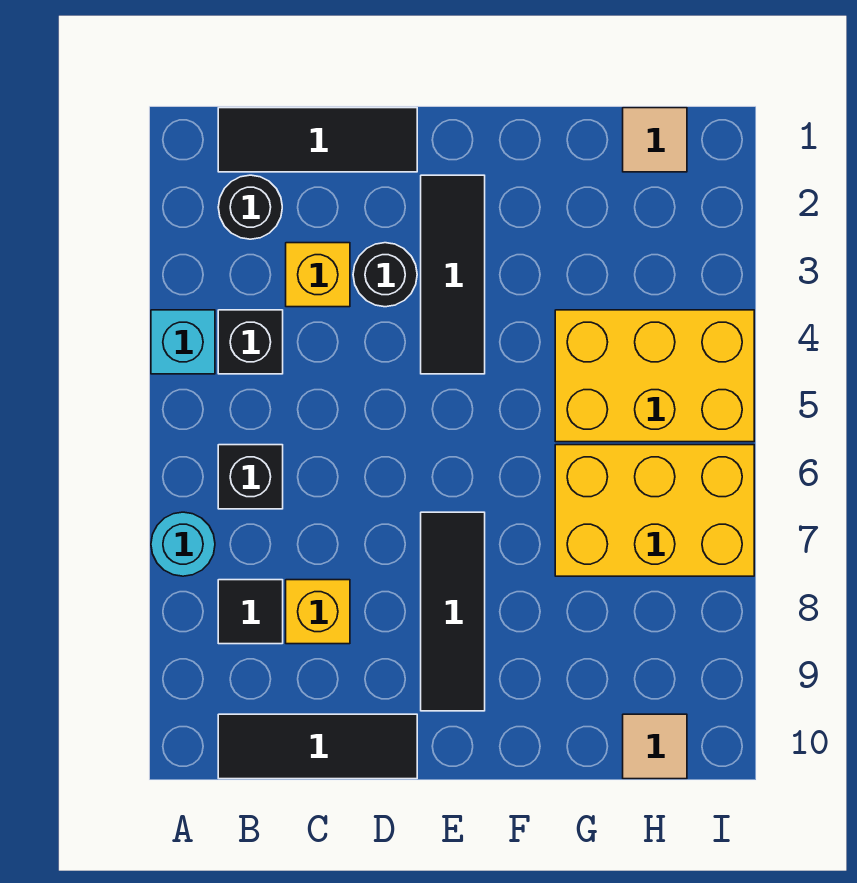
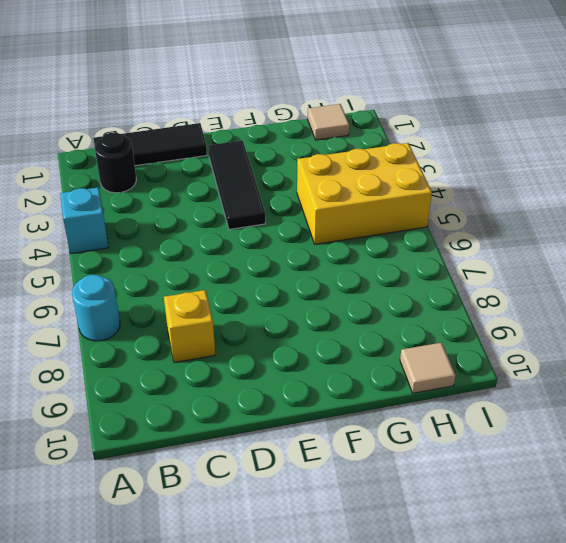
none -> black 1x1 brick [218,310,283,374]
none -> black 1x1 brick [218,445,283,509]
none -> black 1x1 tile [218,580,283,644]

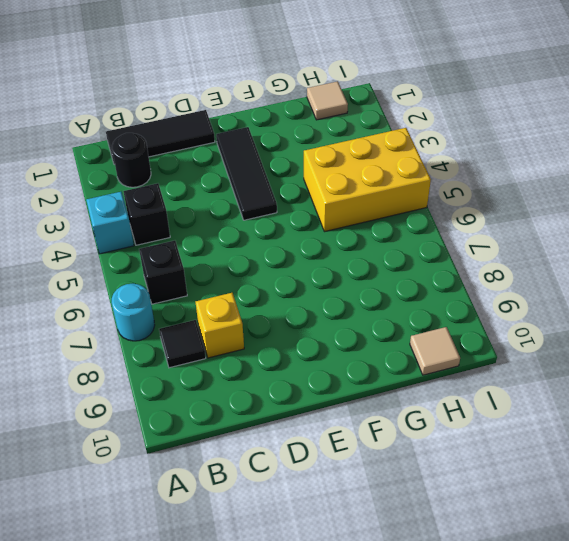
none -> black 1x3 tile [218,714,417,779]
none -> yellow 1x1 brick [286,243,350,307]
none -> black 1x1 round brick [353,243,417,307]

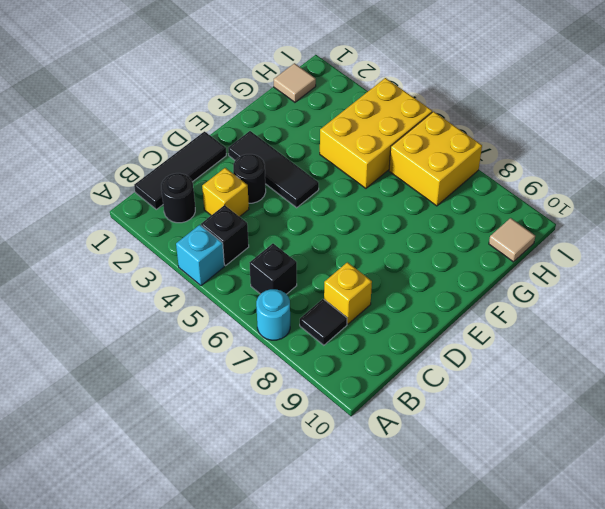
yellow 2x2 brick [389,112,482,206] -> yellow 2x3 brick [555,445,754,576]
none -> black 1x3 tile [218,714,417,779]
none -> black 1x3 tile [421,512,485,711]

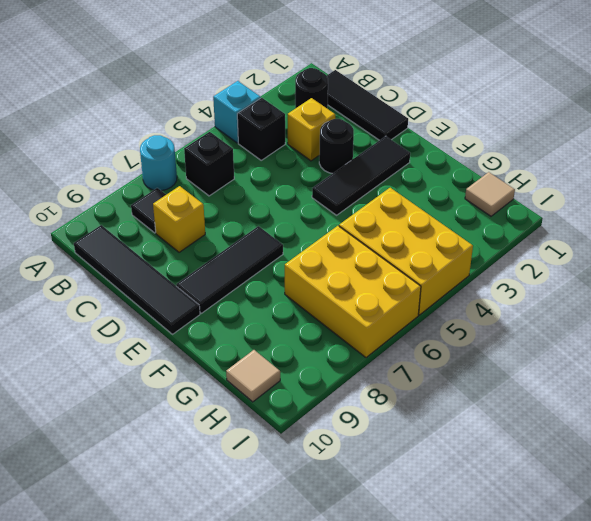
black 1x4 tile [74,225,200,334] -> black 1x3 tile [218,714,417,779]

